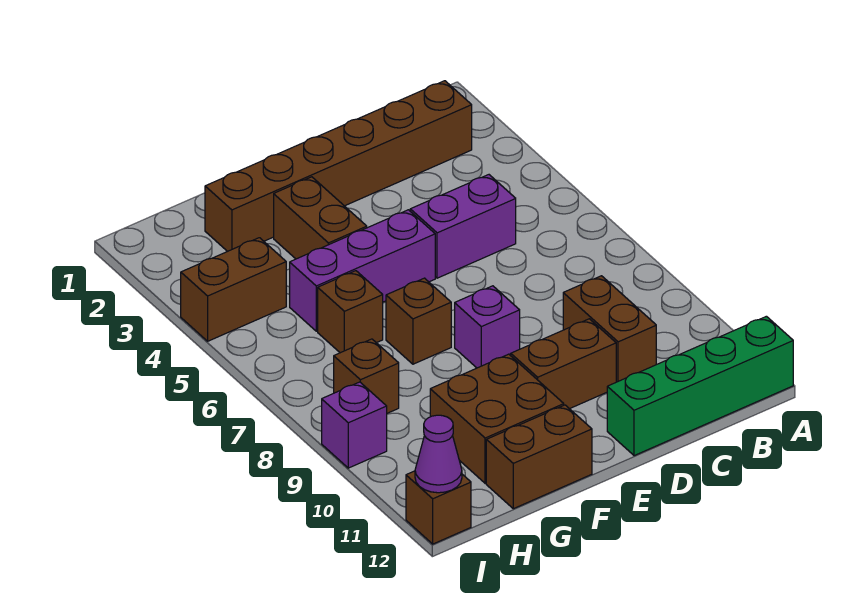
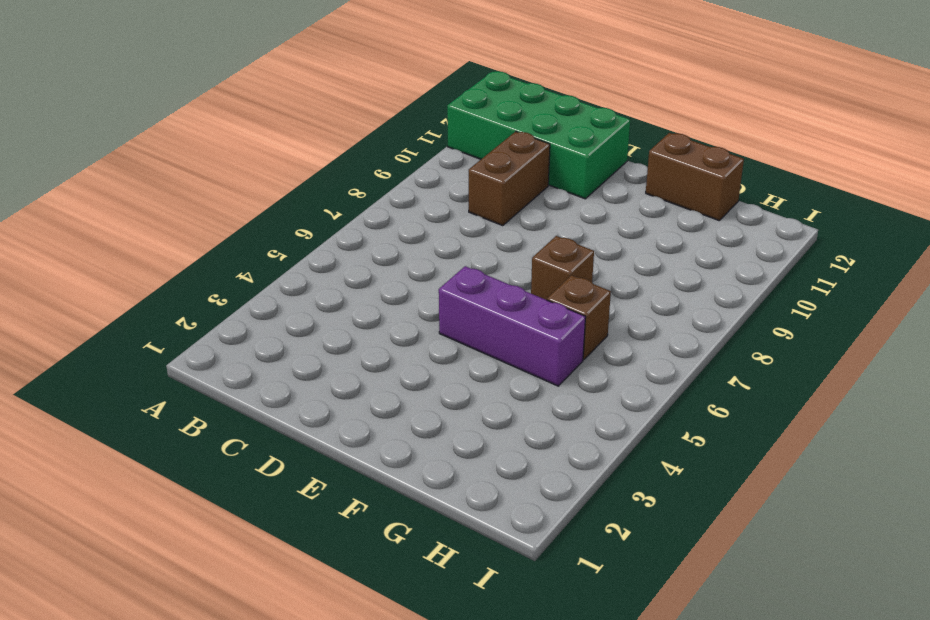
green 2x4 brick [447,71,630,199] -> green 1x4 brick [607,316,793,456]
none -> brown 1x6 brick [205,81,472,251]
none -> purple 1x2 brick [410,175,516,278]
none -> brown 1x2 brick [511,319,616,409]

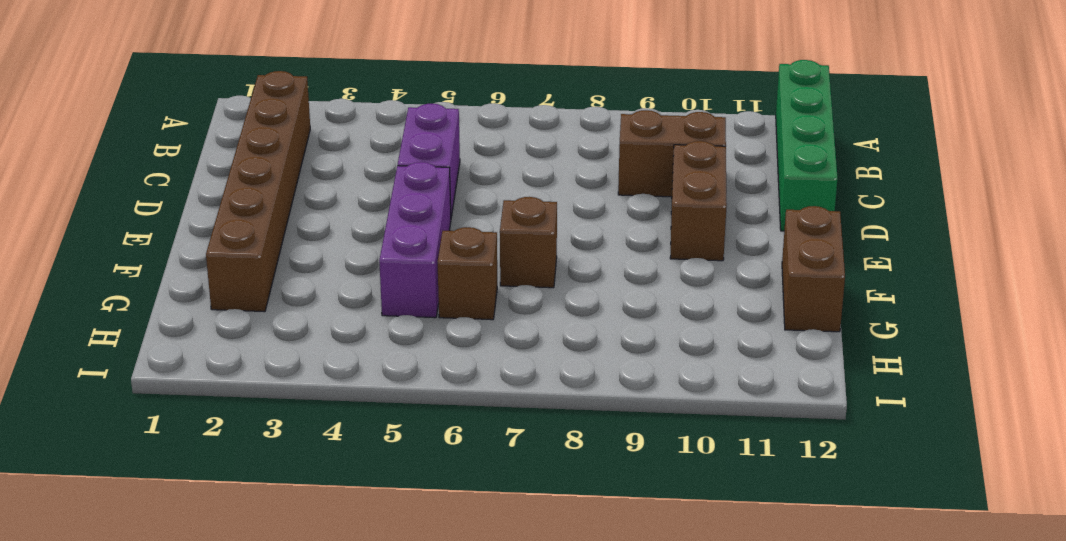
none -> purple 1x1 brick [455,286,520,368]
none -> brown 1x2 brick [274,177,367,259]
none -> brown 2x2 brick [430,354,564,483]

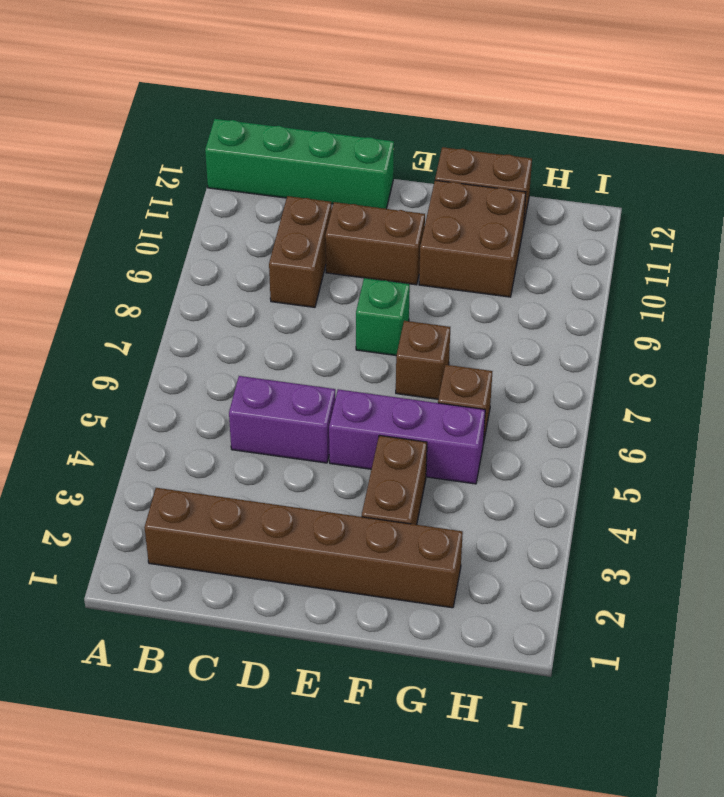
green 1x1 brick [356,278,410,355] -> purple 1x1 brick [455,286,520,368]
none -> brown 1x2 brick [181,238,286,341]
none -> brown 1x1 brick [334,339,399,413]
none -> purple 1x1 brick [322,382,387,468]

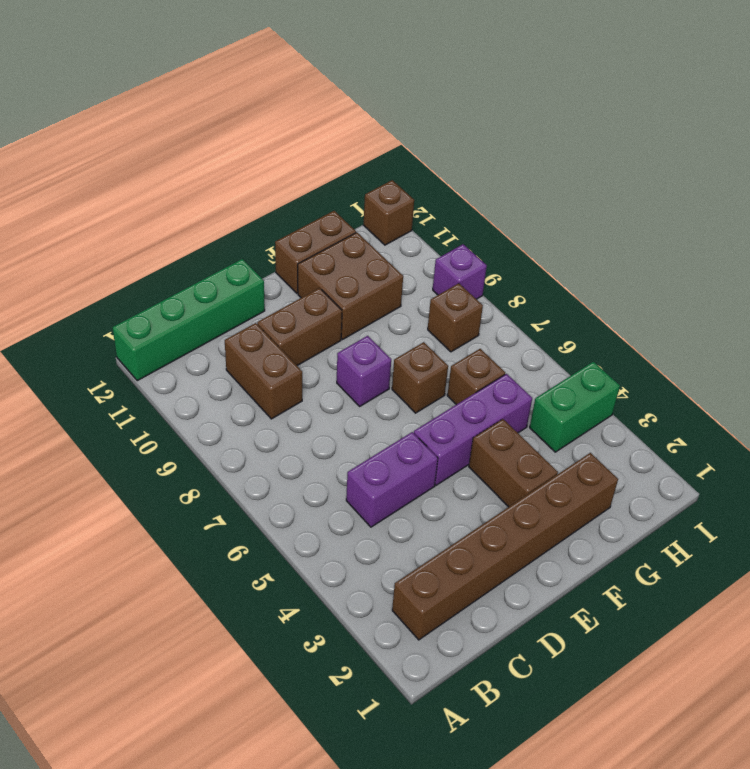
green 1x2 brick [530,362,620,452] -> brown 1x2 brick [181,238,286,341]
none -> purple 1x1 cone [415,415,462,493]

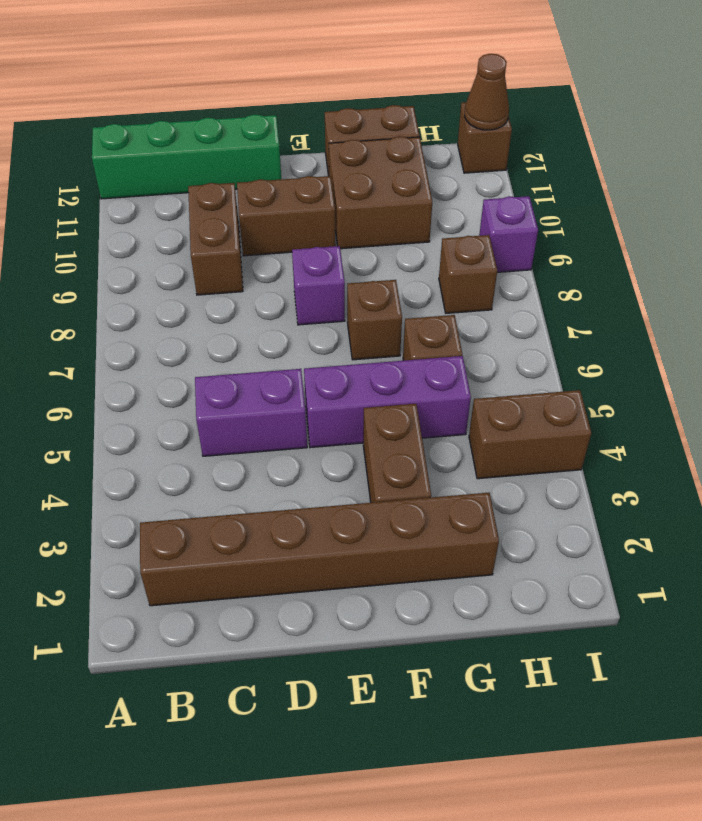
brown 1x1 cone [465,54,509,130] -> purple 1x1 cone [415,415,462,493]

